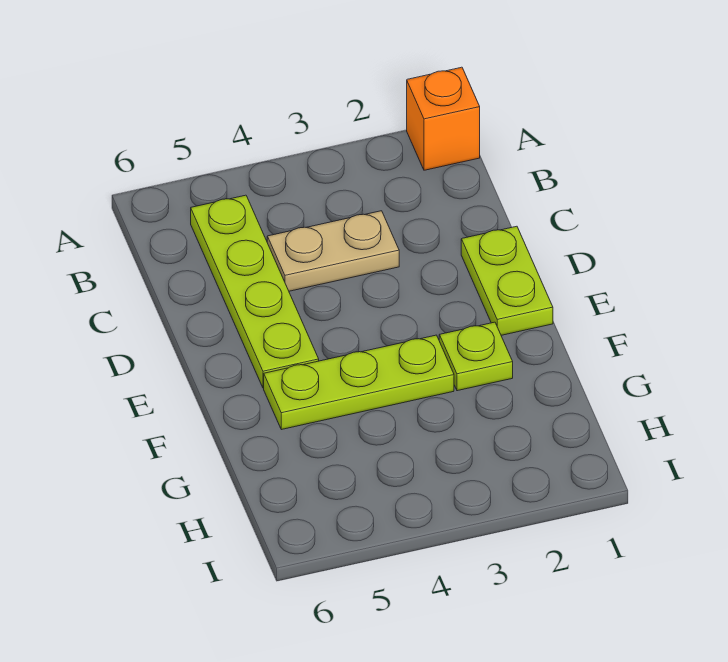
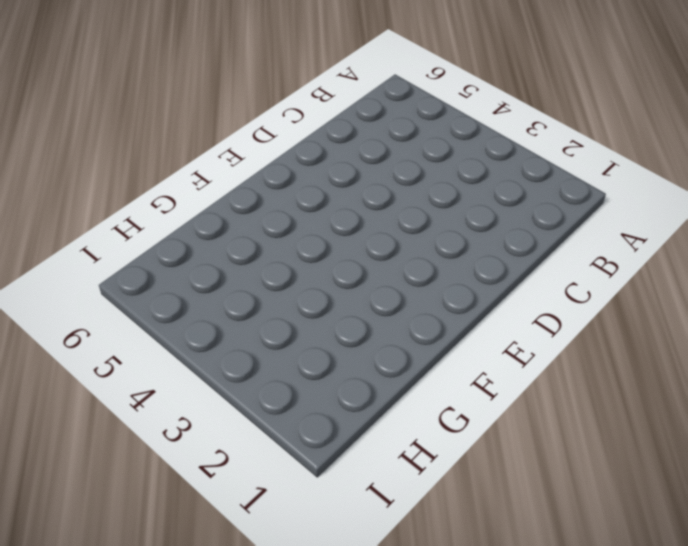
none -> orange 1x1 brick [407,67,480,170]
none -> lime 1x4 plate [191,195,319,388]

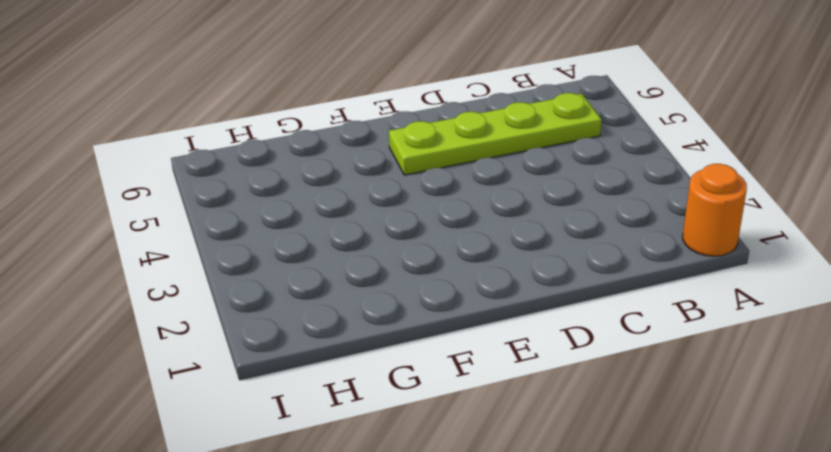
orange 1x1 round brick [683,164,747,256] -> orange 1x1 brick [407,67,480,170]
none -> tan 1x2 plate [267,211,399,291]
none -> lime 1x2 plate [461,226,553,335]

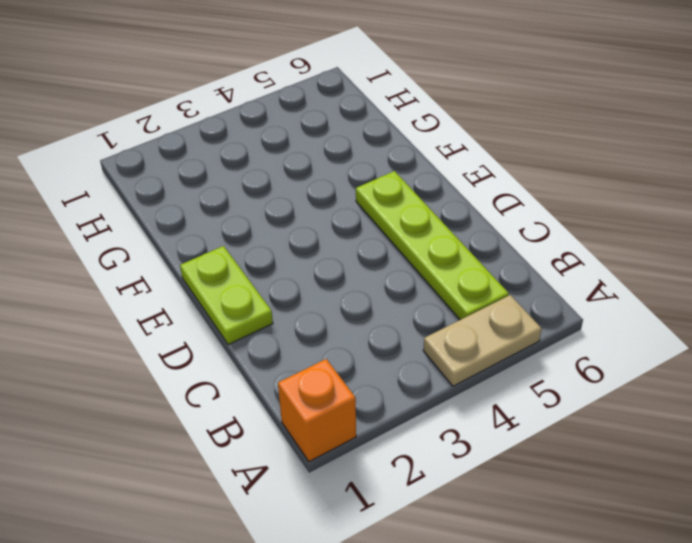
tan 1x2 plate [423,295,542,386] -> tan 1x2 plate moved to [267,211,399,291]
none -> lime 1x1 plate [439,322,513,391]
none -> lime 1x3 plate [264,335,454,430]

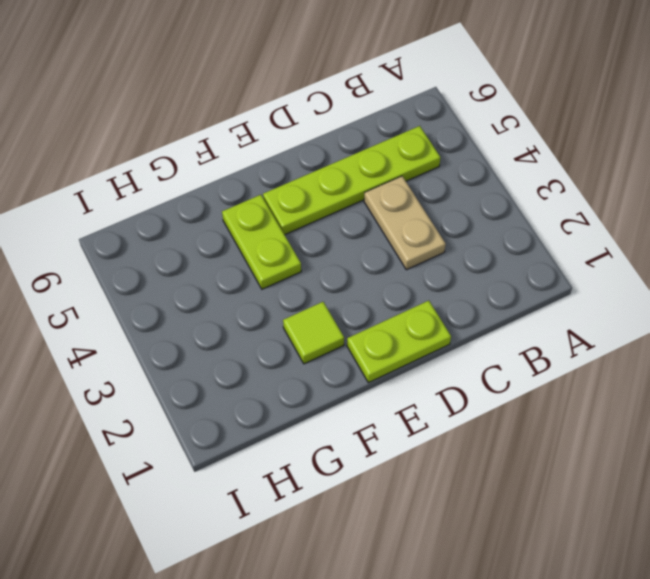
lime 1x1 tile [283,302,344,364] -> lime 1x1 plate [439,322,513,391]
lime 1x2 plate [222,195,301,289] -> lime 1x3 plate [264,335,454,430]
none -> orange 1x1 brick [407,67,480,170]

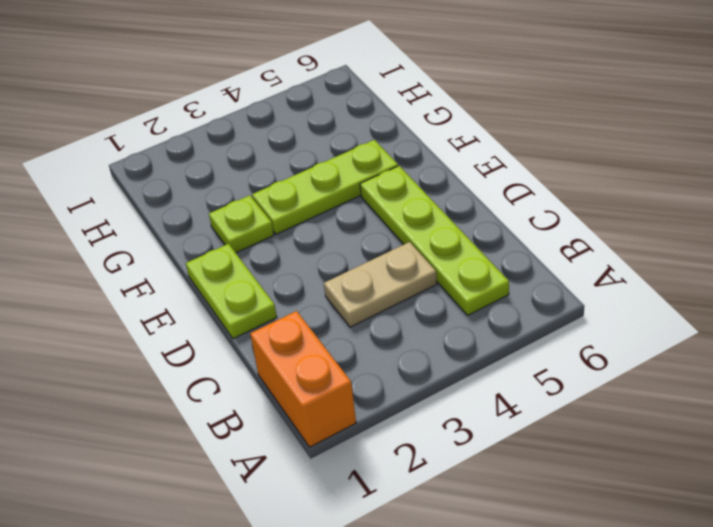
orange 1x2 brick [250,311,356,447] -> orange 1x1 brick [407,67,480,170]

